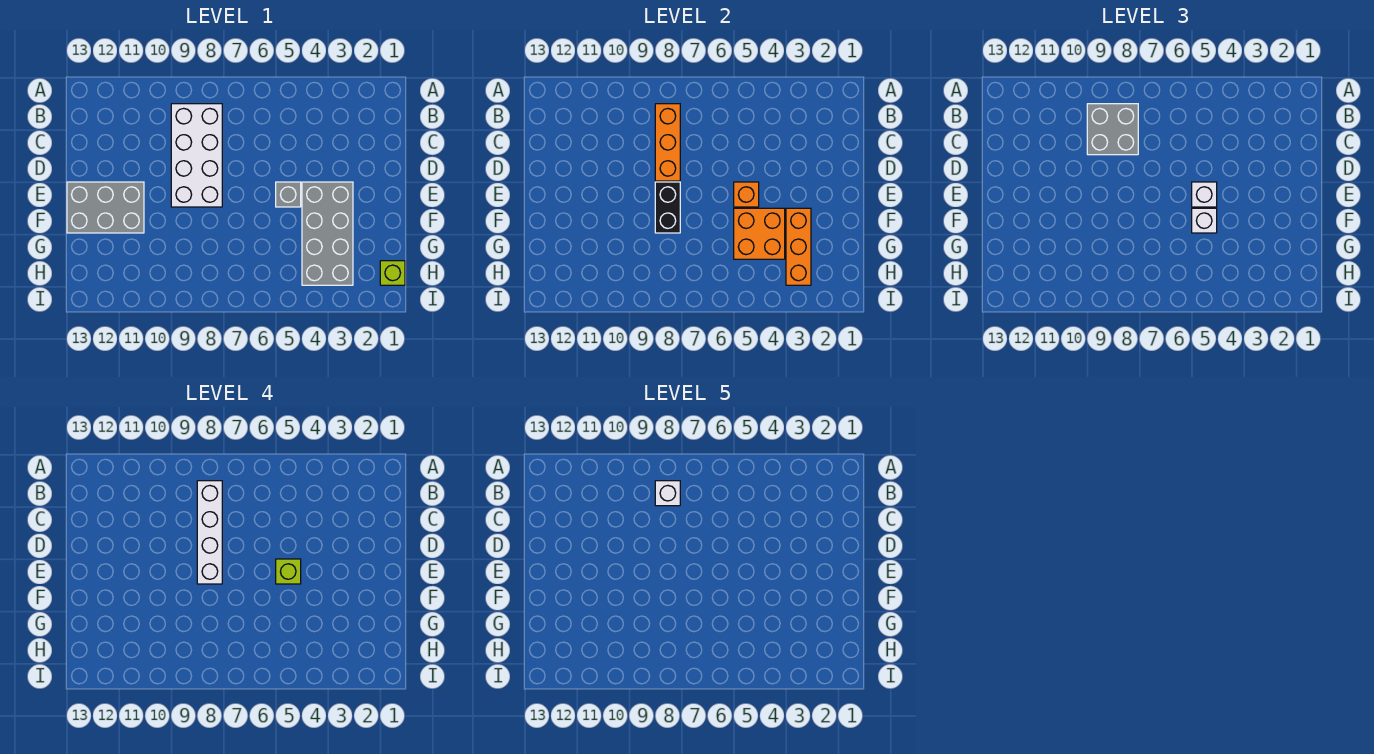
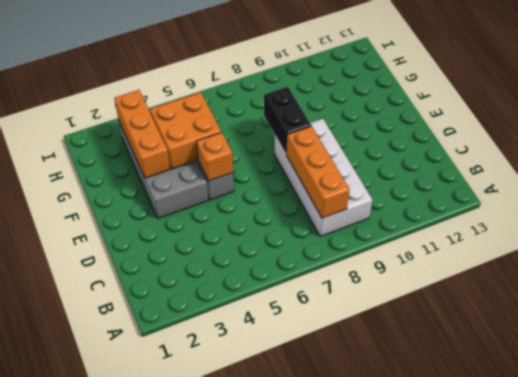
none -> grey 2x3 brick [67,182,144,233]
none -> lime 1x1 brick [380,261,405,285]
none -> grey 2x2 brick [1087,104,1138,155]

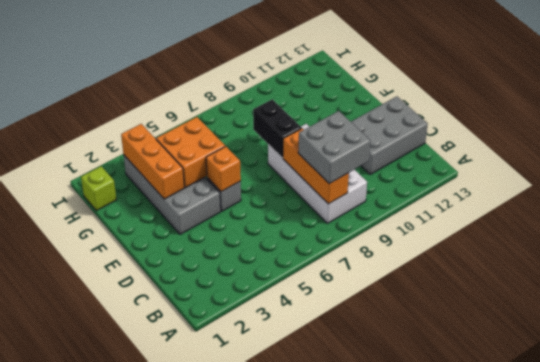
grey 2x3 brick [351,97,428,174] -> grey 2x3 brick moved to [67,182,144,233]
none -> white 1x1 brick [1192,182,1217,207]
none -> white 1x1 brick [1192,208,1217,233]
none -> white 1x4 brick [197,481,222,584]

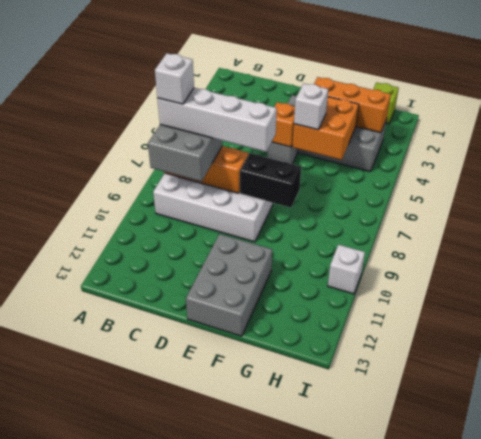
white 1x1 brick [328,245,365,294] -> white 1x1 brick moved to [1192,182,1217,207]
none -> lime 1x1 brick [276,559,301,584]

